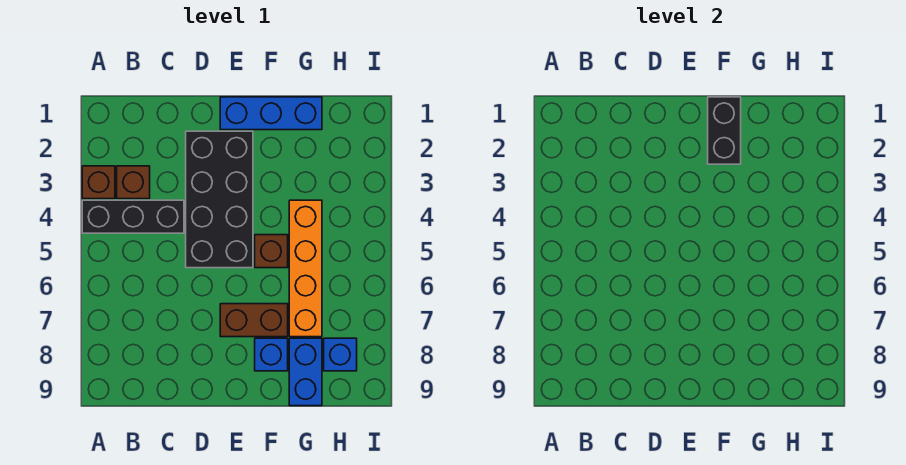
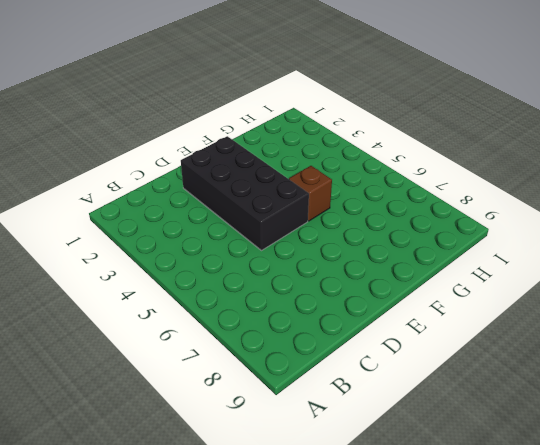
none -> brown 1x1 brick [82,166,115,199]
none -> black 1x3 brick [82,200,184,233]
none -> brown 1x1 brick [117,166,150,199]

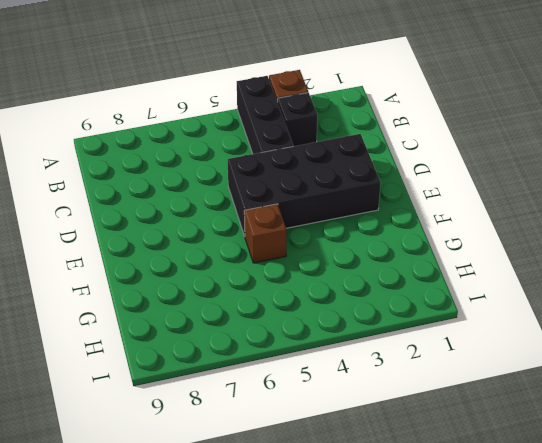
black 1x1 brick [278,93,317,146] -> brown 1x1 brick [117,166,150,199]
none -> blue 1x3 brick [220,97,322,130]
none -> brown 1x2 brick [220,304,288,337]
none -> blue 1x1 brick [255,338,288,371]

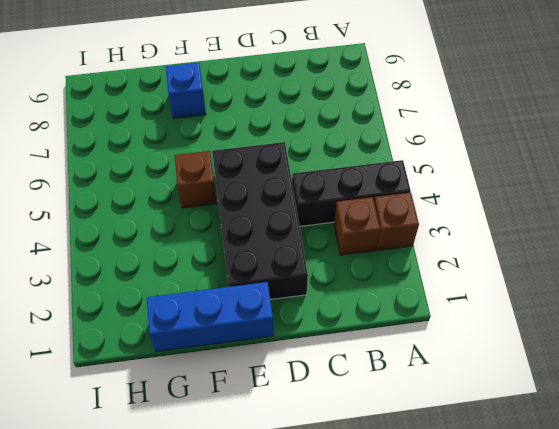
none -> brown 1x2 brick [220,304,288,337]
none -> orange 1x4 brick [289,200,322,337]
none -> blue 1x2 brick [289,338,322,406]

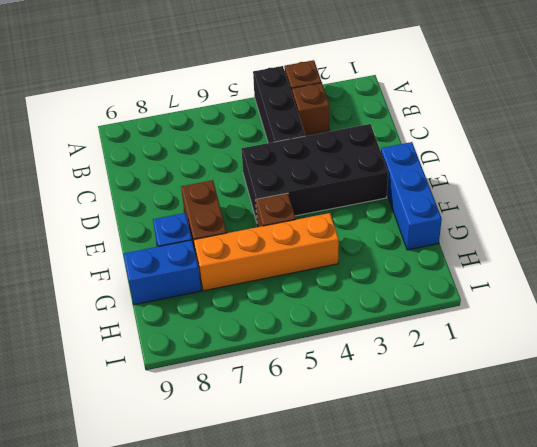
none -> blue 1x1 brick [324,338,357,371]
none -> black 1x2 brick [708,97,741,164]

